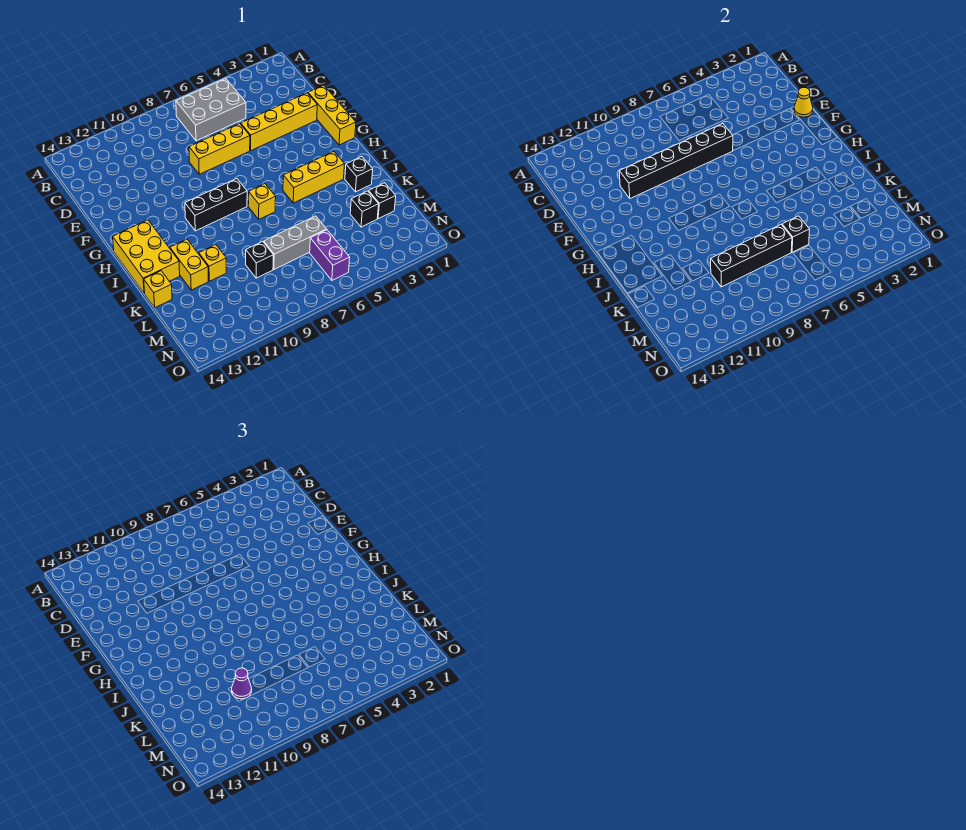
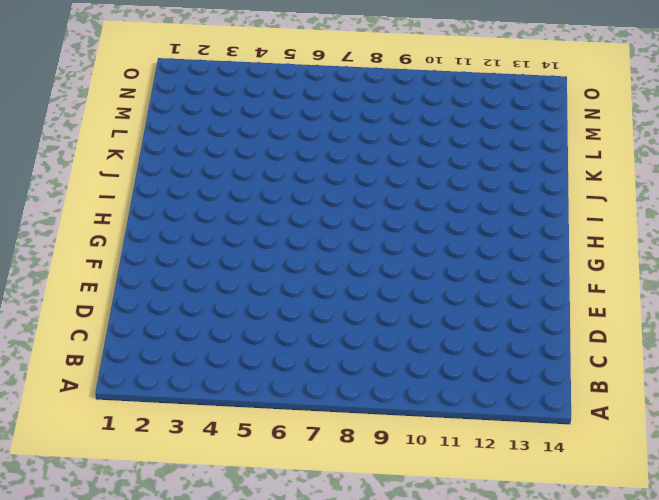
none -> grey 2x3 brick [176,78,246,141]
none -> yellow 1x3 brick [308,85,356,145]
none -> yellow 1x4 brick [241,93,317,150]

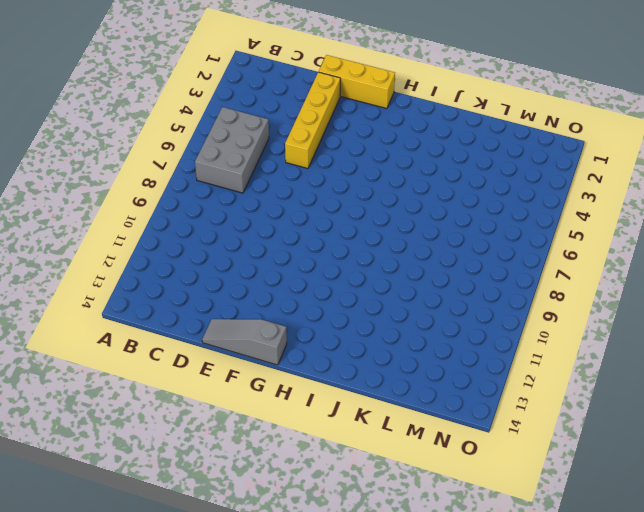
grey 1x3 slope [202,319,287,365] -> none
none -> yellow 1x3 brick [189,124,250,174]
none -> black 1x3 brick [185,179,247,231]
none -> yellow 2x3 brick [113,220,180,293]

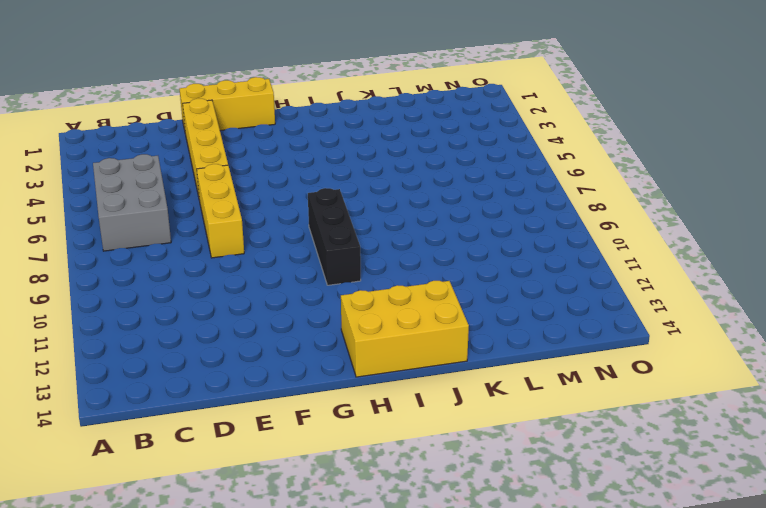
none -> yellow 1x3 brick [283,151,344,203]
none -> yellow 1x1 brick [248,184,276,219]
none -> black 1x1 brick [345,157,373,192]

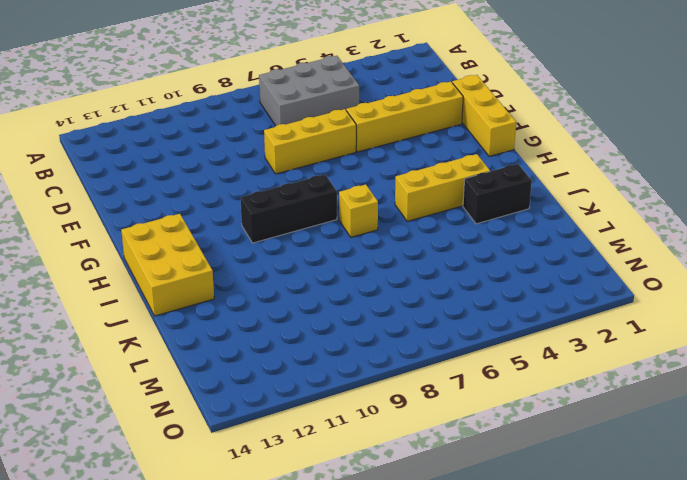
black 1x2 brick [463,164,532,224] -> black 1x1 brick [345,157,373,192]
none -> yellow 1x2 brick [170,239,208,290]
none -> yellow 1x1 brick [199,245,226,281]
none -> yellow 1x1 brick [144,271,172,308]

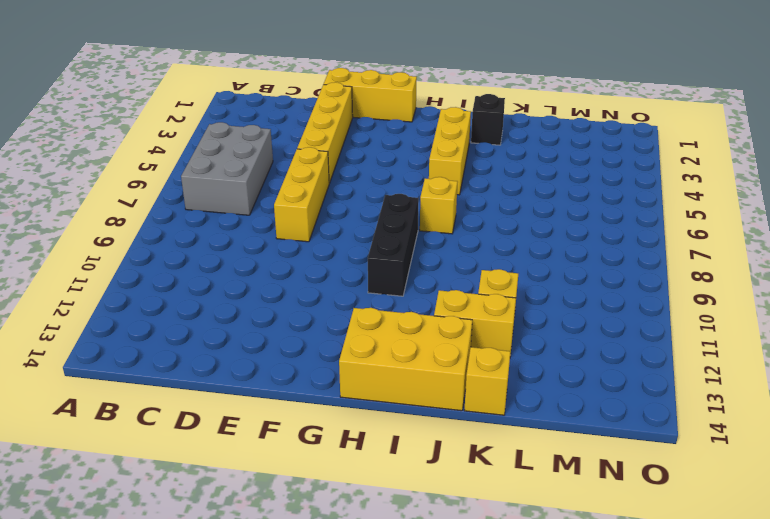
none -> black 1x1 brick [368,183,396,219]
none -> black 1x1 brick [350,191,379,227]
none -> grey 1x3 brick [264,216,327,269]

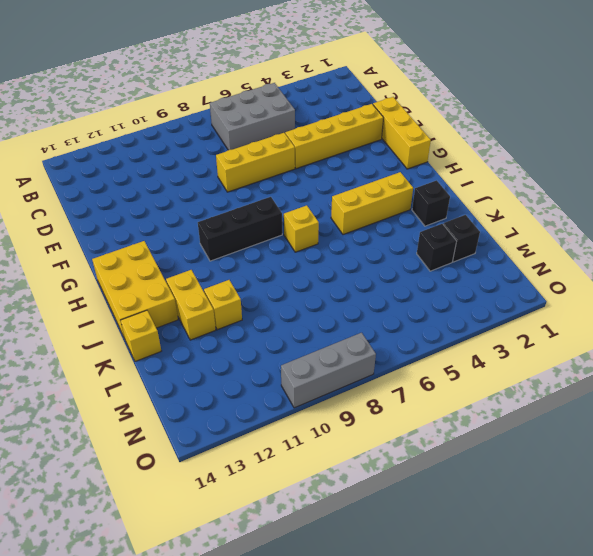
grey 1x3 brick [281,333,376,408] -> grey 1x3 brick moved to [264,216,327,269]
none -> black 1x1 brick [246,241,273,278]
none -> purple 1x2 brick [310,230,350,280]
none -> yellow 1x1 cone [794,88,813,117]

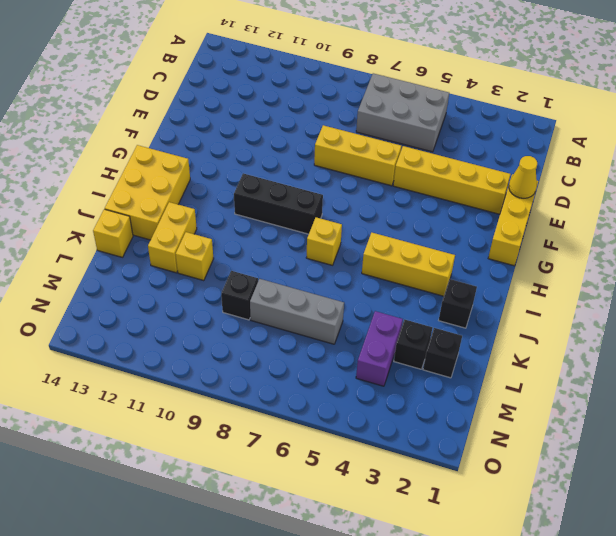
purple 1x2 brick [356,311,403,386] -> purple 1x2 brick moved to [310,230,350,280]
none -> black 1x6 brick [619,124,733,199]
none -> black 1x1 brick [782,216,810,252]
none -> black 1x4 brick [711,225,792,287]

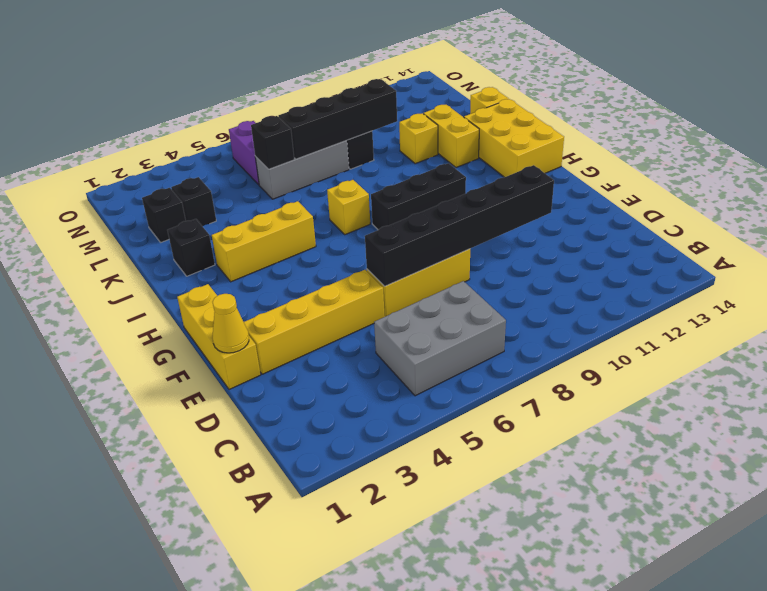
none -> purple 1x1 cone [232,668,252,699]

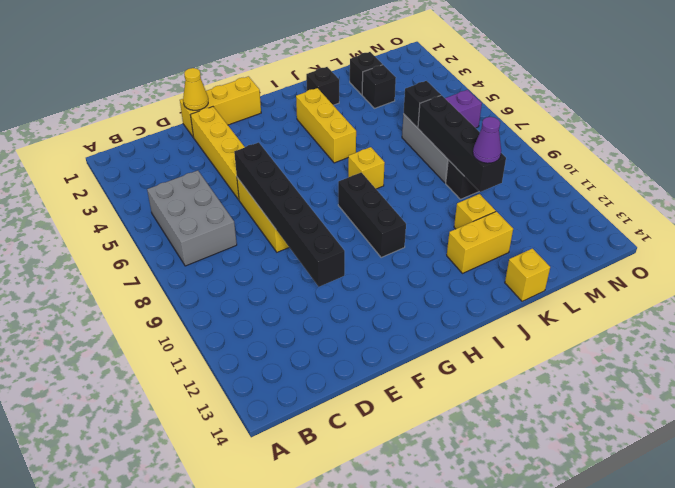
none -> yellow 2x3 brick [113,220,180,293]

